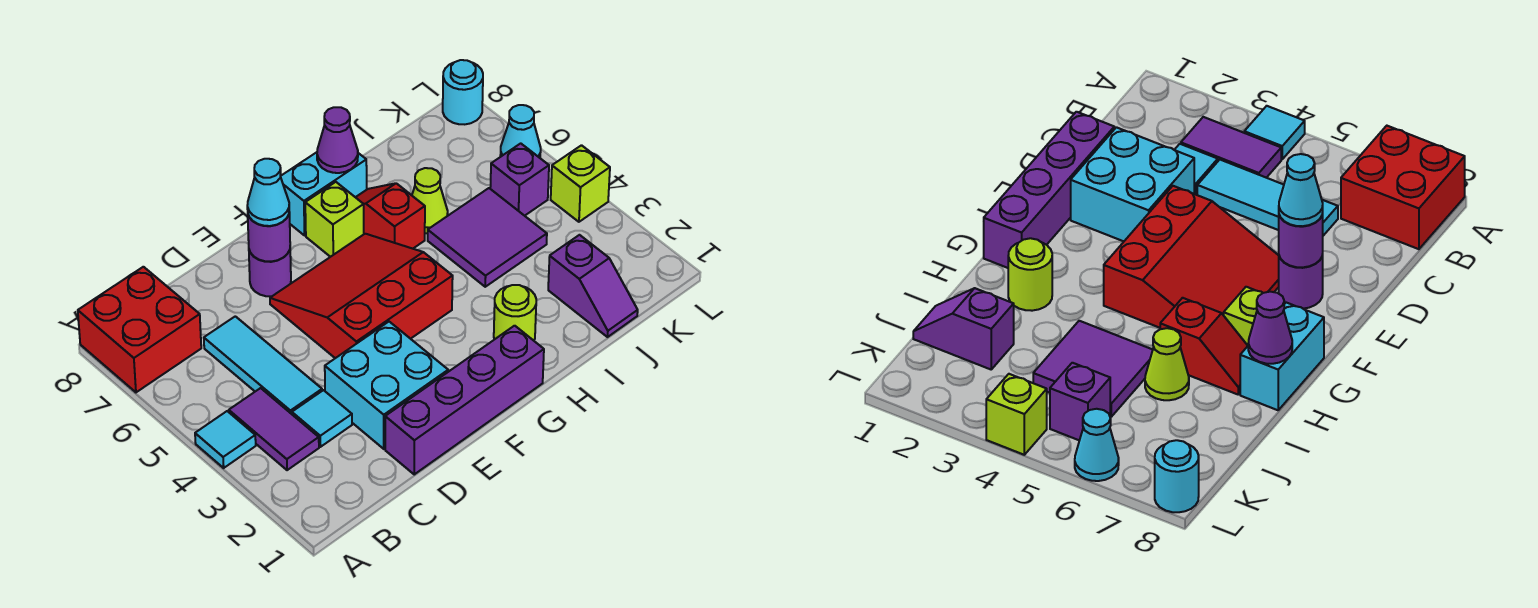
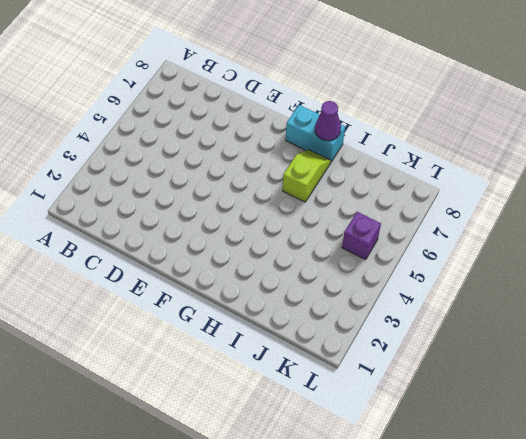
lime 1x2 slope [283,150,331,202] -> red 1x2 slope [356,183,425,249]
none -> cyan 1x1 tile [195,411,256,468]
none -> red 2x2 brick [78,267,201,392]
none -> purple 1x2 tile [229,388,319,470]

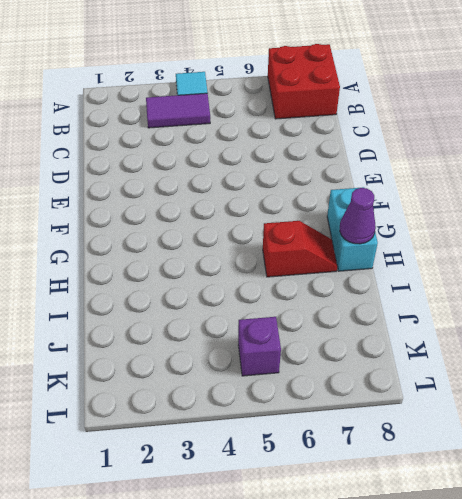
none -> cyan 1x1 tile [292,390,352,447]
none -> cyan 1x3 tile [204,316,322,414]
none -> purple 1x4 brick [385,326,544,474]

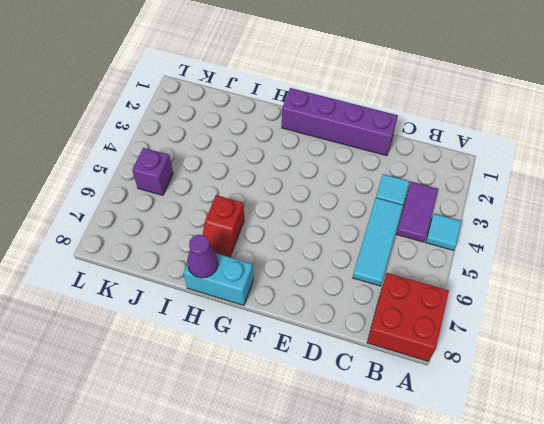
none -> cyan 2x2 brick [325,322,448,449]
none -> red 3x3 slope [270,234,453,358]
none -> purple 1x1 round brick [249,250,291,297]

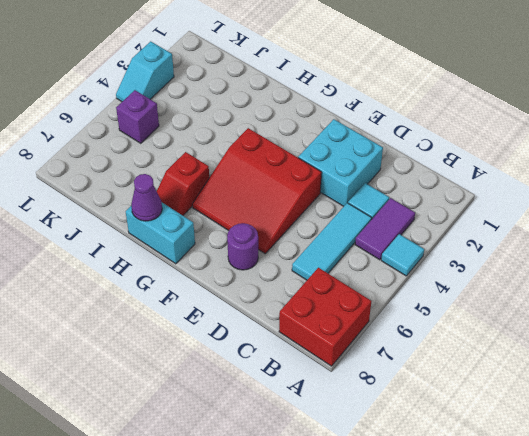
cyan 1x2 slope [116,41,174,102] -> lime 1x1 brick [551,145,610,222]
none -> purple 1x4 brick [385,326,544,474]
none -> lime 1x1 brick [305,182,364,257]
none -> lime 1x1 round brick [494,285,536,341]

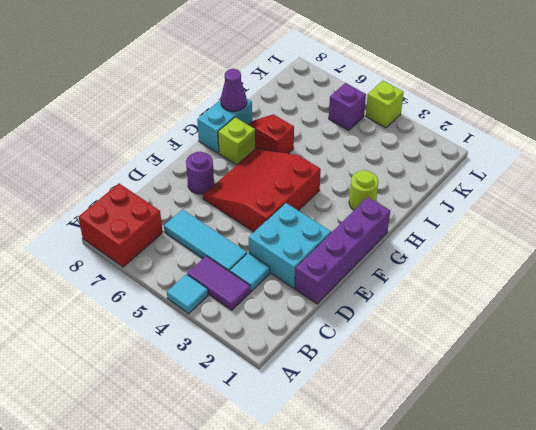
none -> purple 2x2 tile [428,188,547,287]
none -> lime 1x1 cone [412,168,448,233]
none -> purple 1x2 slope [548,235,638,337]

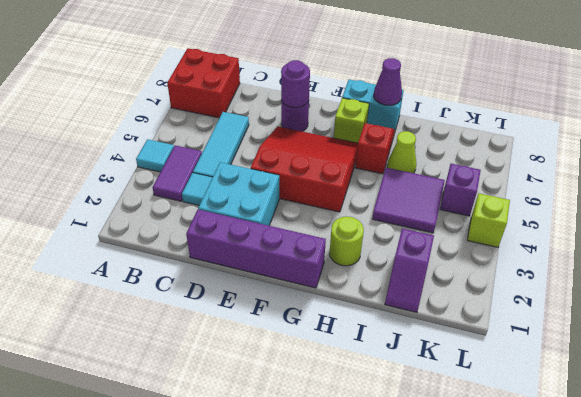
none -> cyan 1x1 cone [500,105,541,158]
none -> cyan 1x1 round brick [443,60,483,124]
none -> cyan 1x1 cone [247,159,289,226]

